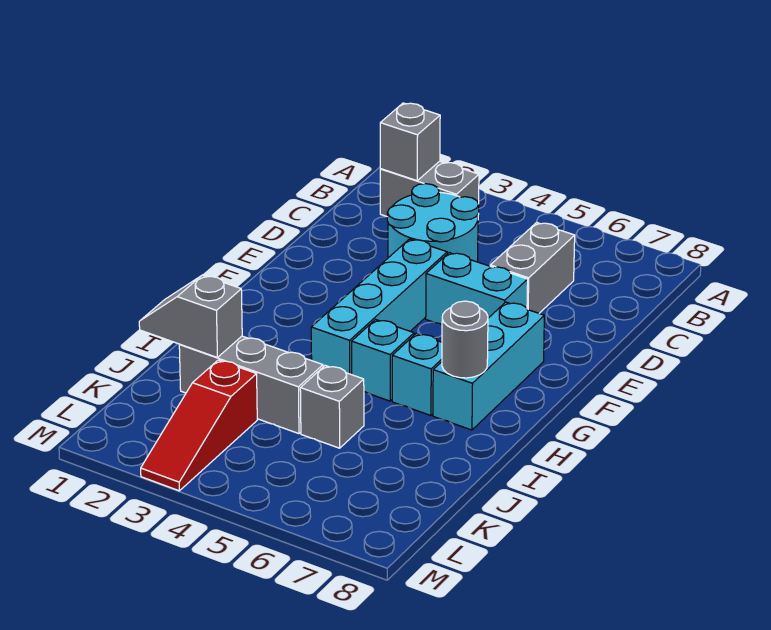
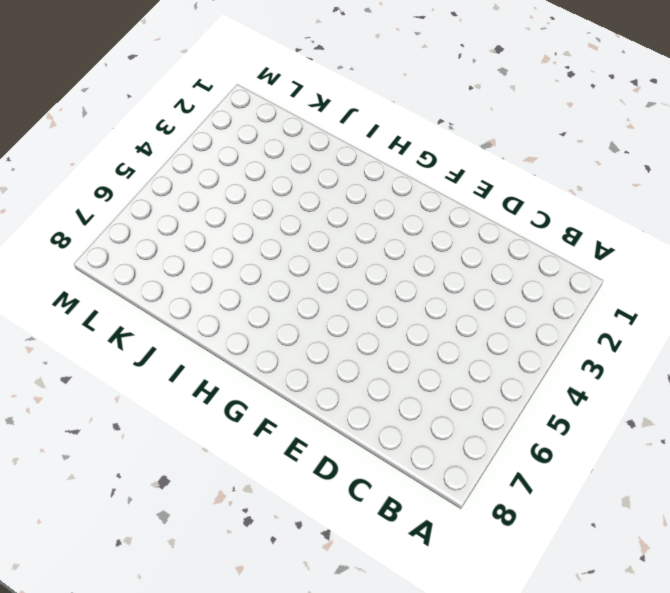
none -> grey 1x2 brick [380,161,479,217]
none -> cyan 2x2 round brick [387,184,479,262]
none -> grey 1x2 brick [490,222,575,313]

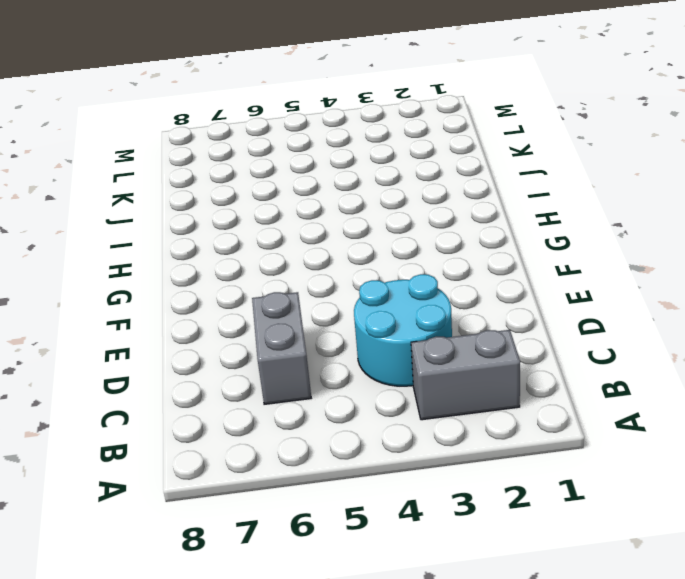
none -> cyan 1x4 brick [311,239,447,375]
none -> cyan 1x2 brick [426,253,528,325]
none -> cyan 1x3 brick [433,302,544,430]

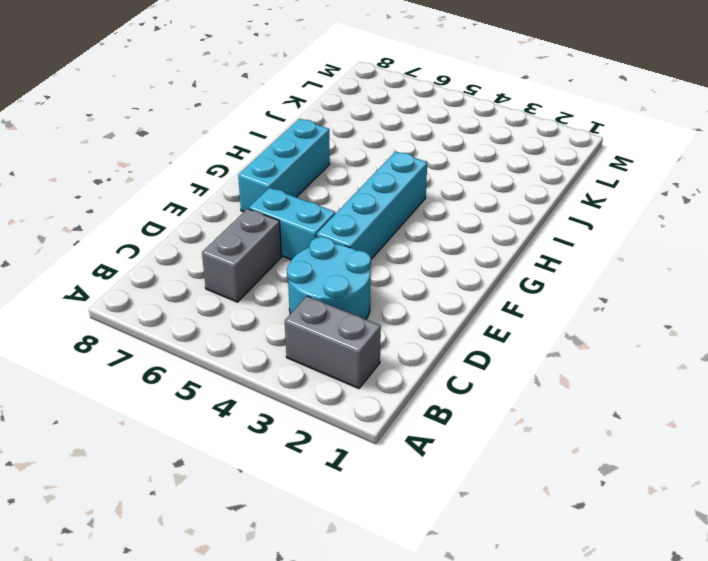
none -> cyan 1x1 brick [352,320,414,401]
none -> cyan 1x1 brick [392,334,442,416]
none -> grey 1x3 brick [179,336,323,434]

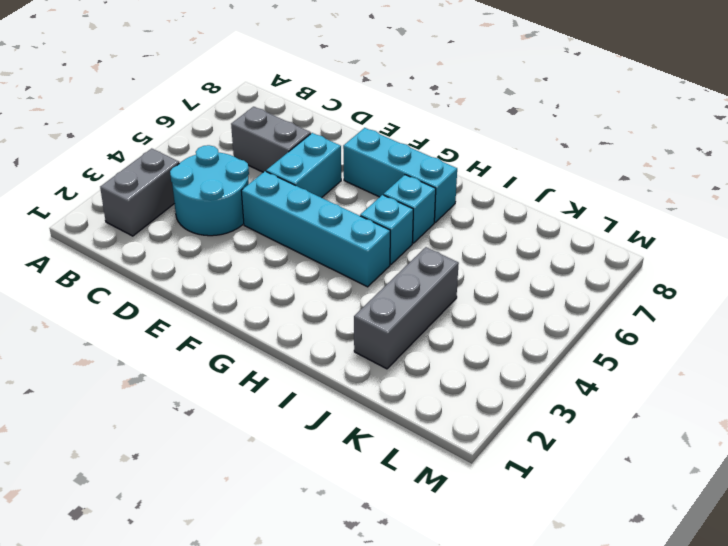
none -> grey 1x1 brick [300,366,364,448]
none -> red 1x3 slope [141,360,257,491]
none -> grey 1x1 brick [380,103,440,181]

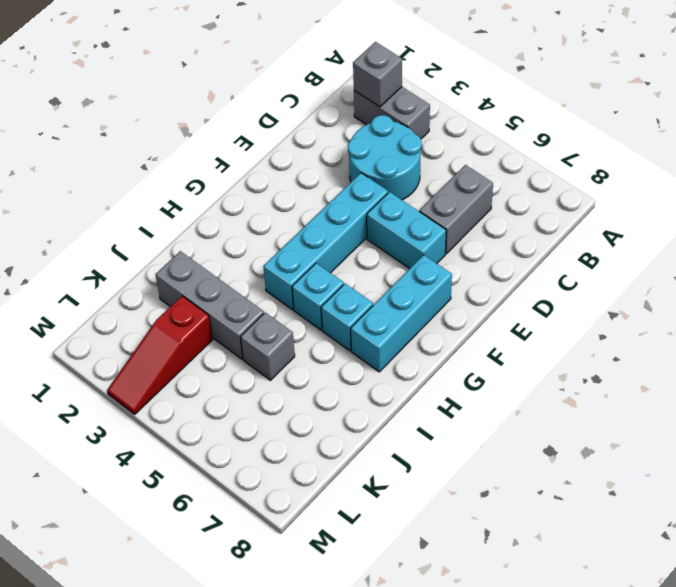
none -> grey 1x1 round brick [442,301,488,378]
none -> grey 1x2 slope [139,275,242,357]

